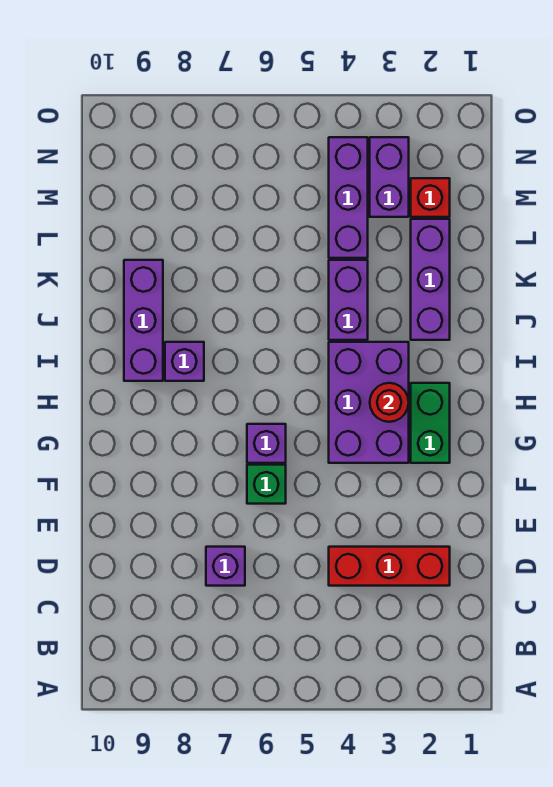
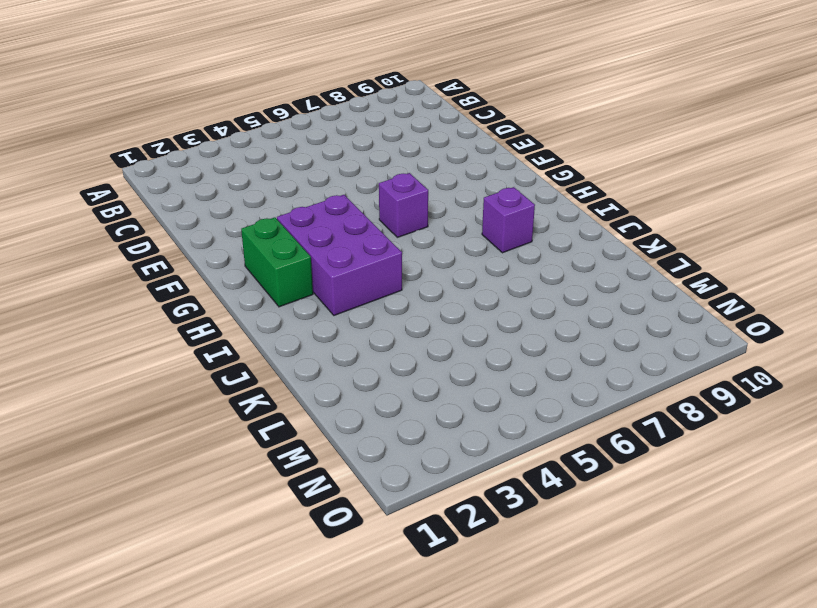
none -> red 1x3 brick [329,547,450,586]
none -> purple 1x1 brick [206,547,245,586]
none -> green 1x1 brick [247,465,286,504]

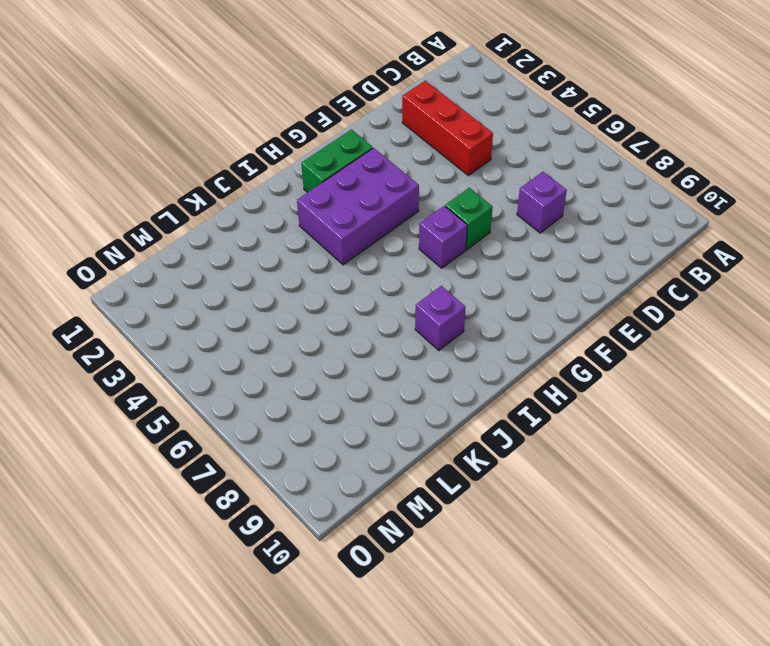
none -> purple 1x3 brick [124,260,163,381]
none -> purple 1x3 brick [411,219,450,340]
none -> purple 1x2 brick [329,260,368,340]

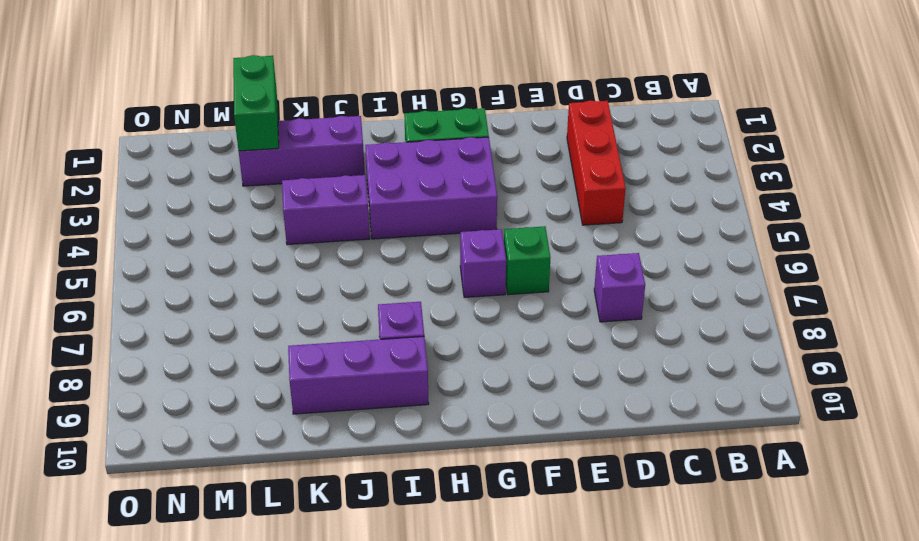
green 1x2 brick [233,55,279,151] -> none
none -> purple 1x3 brick [329,137,368,258]
none -> red 1x1 brick [411,178,450,217]
none -> purple 1x2 brick [370,137,409,217]

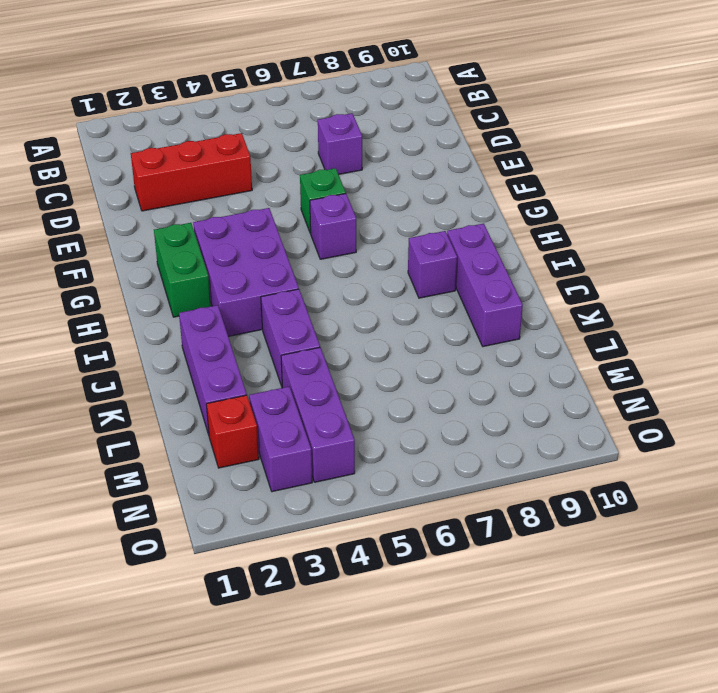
none -> red 1x1 round brick [370,383,409,422]

